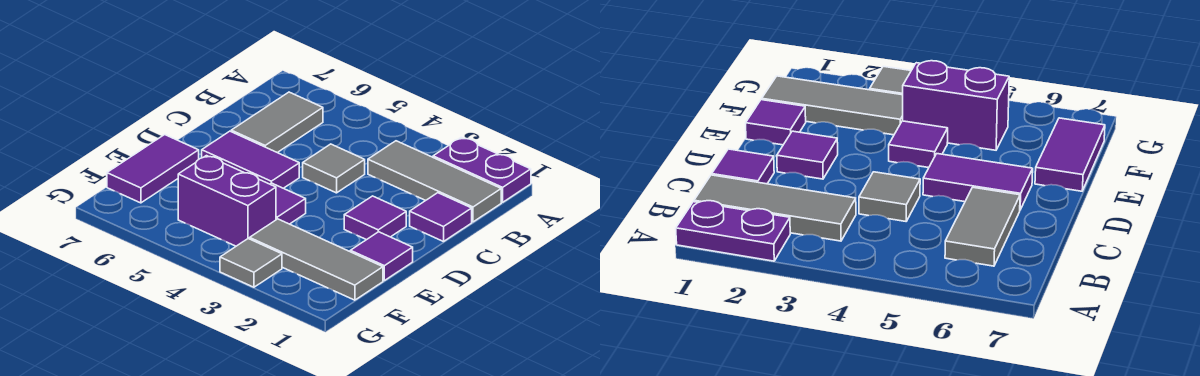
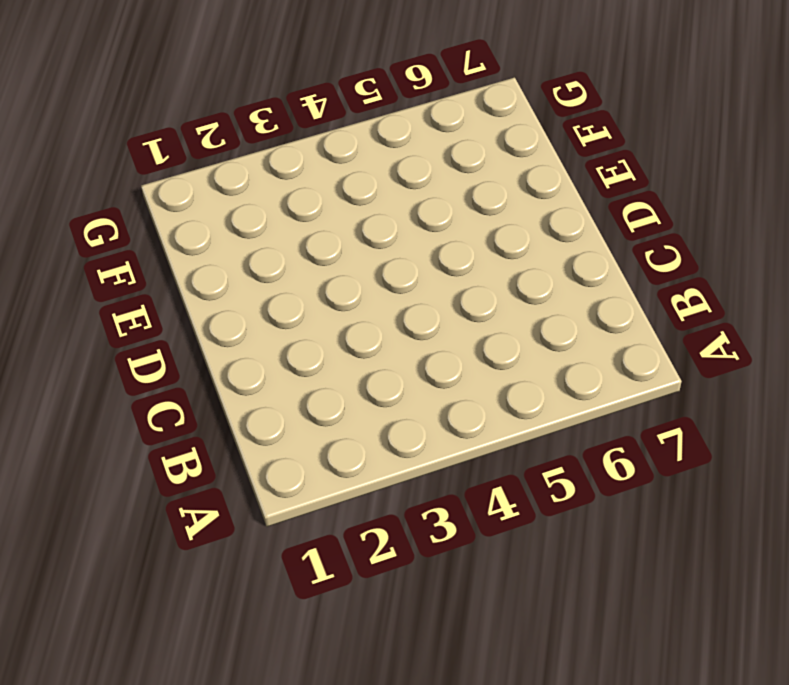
none -> purple 1x2 plate [433,137,531,202]
none -> grey 1x3 tile [368,141,501,222]
none -> grey 1x2 tile [231,92,323,153]

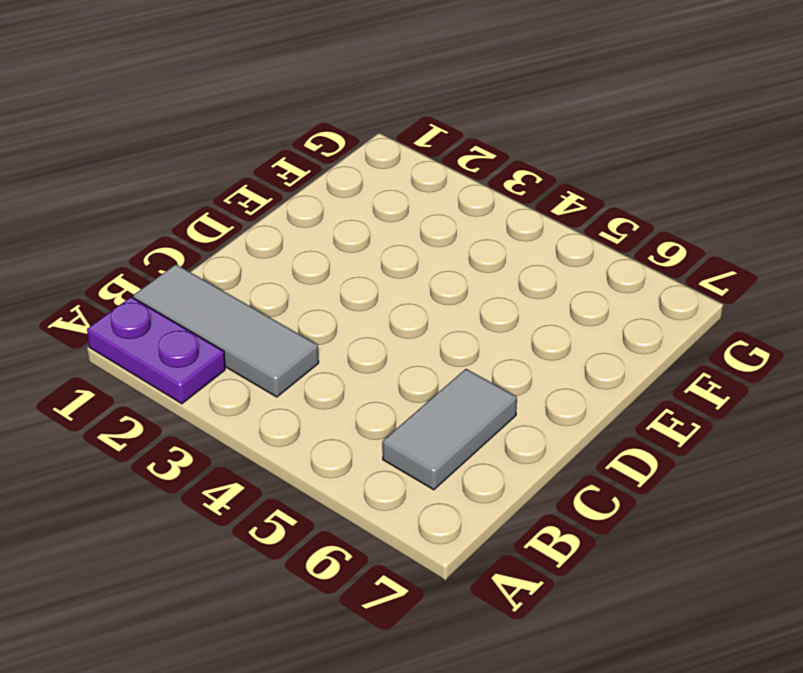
none -> purple 1x1 tile [410,193,472,242]
none -> grey 1x1 tile [303,144,365,193]
none -> purple 1x1 tile [344,196,406,240]

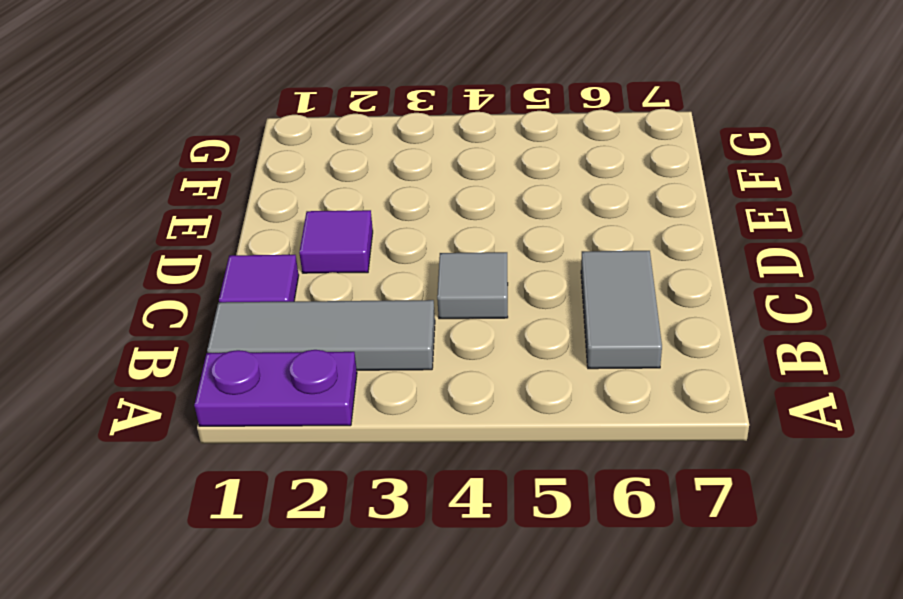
none -> purple 1x2 tile [202,131,299,188]
none -> purple 1x1 tile [350,232,413,281]
none -> purple 1x1 tile [270,183,306,224]

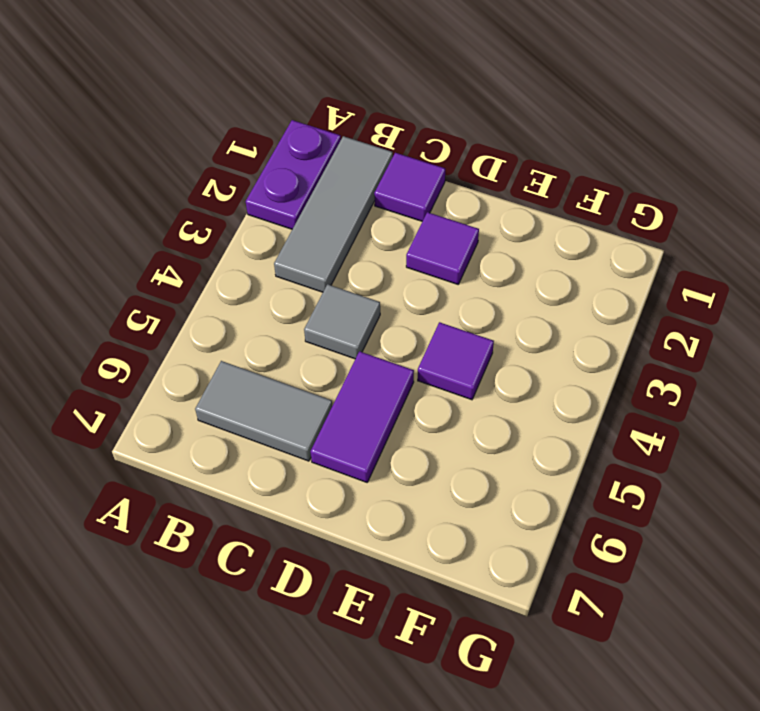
none -> purple 1x1 tile [350,232,413,281]
none -> purple 1x2 tile [107,135,199,203]
none -> grey 1x3 tile [250,219,383,300]

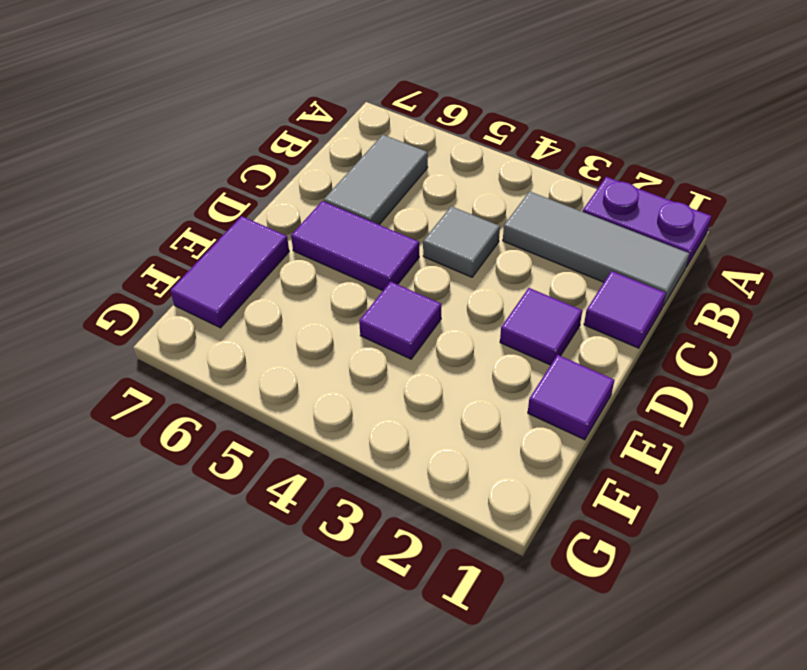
none -> grey 1x3 tile [250,219,383,300]
none -> purple 1x2 brick [178,156,276,246]
none -> grey 1x1 tile [220,239,282,287]

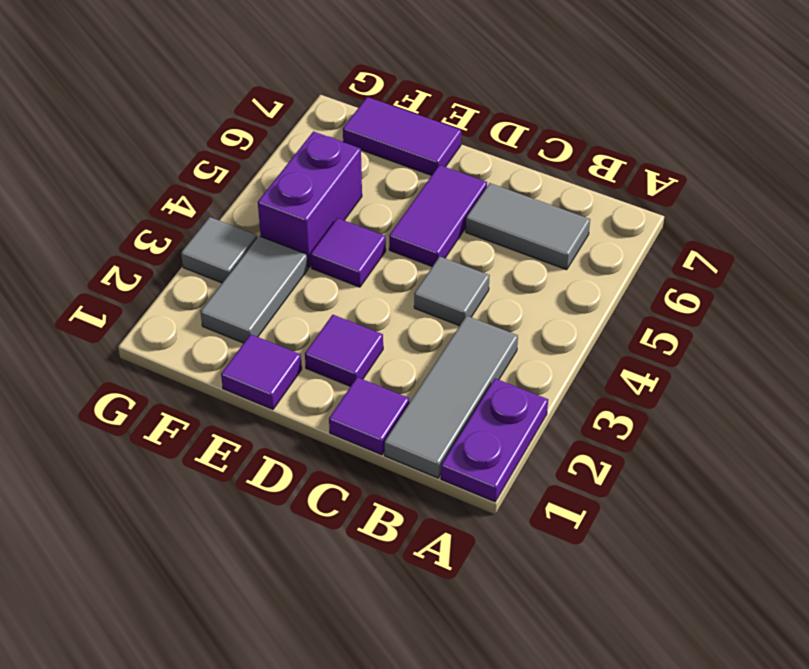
grey 1x2 tile [201,236,308,343] -> grey 1x3 tile [250,219,383,300]

